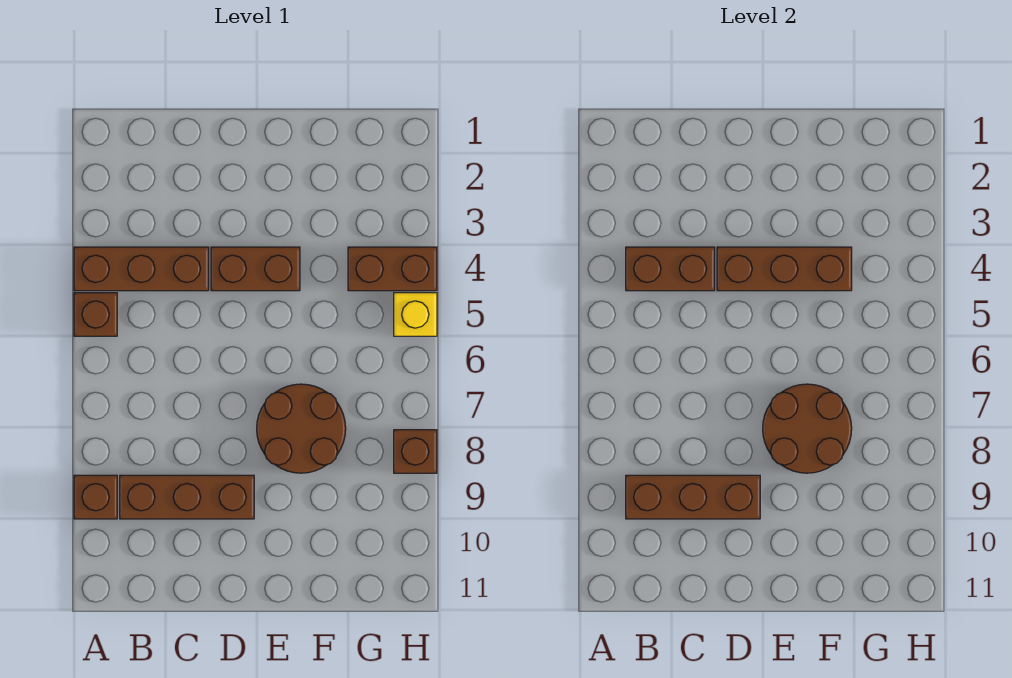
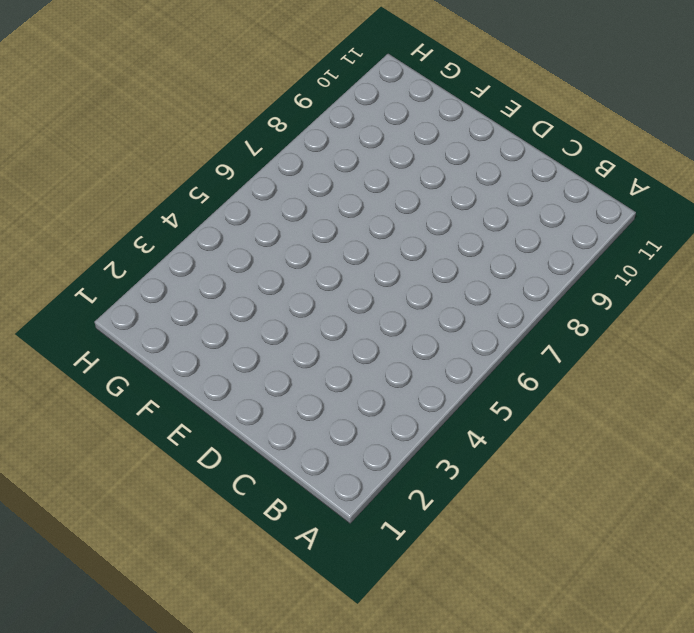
none -> brown 1x3 brick [74,247,209,291]
none -> brown 1x1 brick [74,293,117,336]
none -> brown 1x1 brick [74,475,117,519]

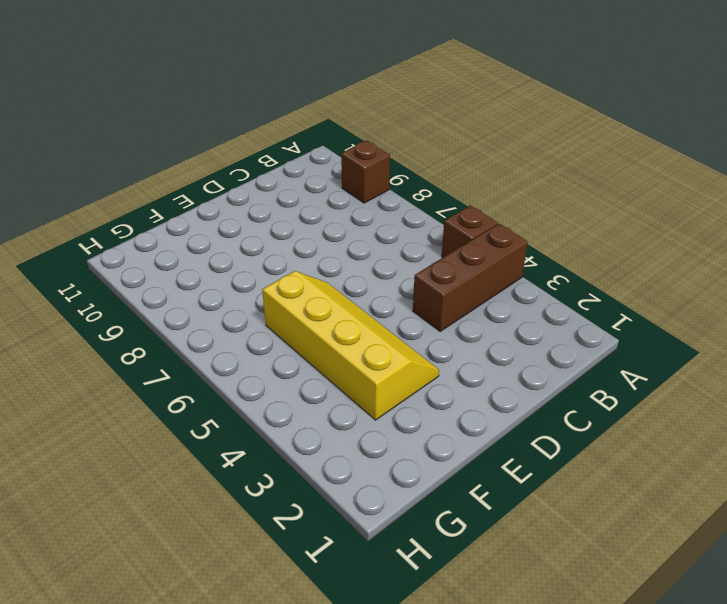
yellow 2x4 slope [262,271,439,420] -> brown 1x2 brick [211,247,300,291]
none -> brown 1x3 brick [120,475,254,519]
none -> brown 2x2 round brick [257,384,346,473]
none -> brown 1x2 brick [348,247,437,291]

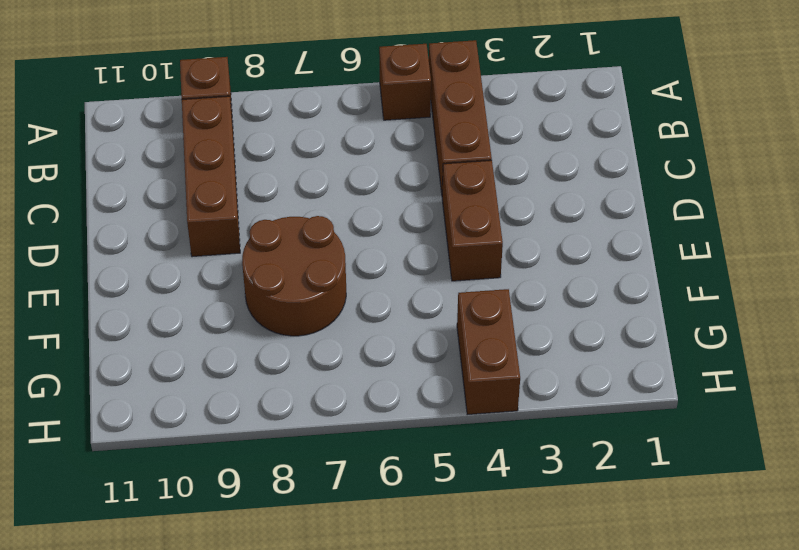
none -> yellow 1x1 brick [394,293,437,336]
none -> brown 1x1 brick [394,430,437,473]
none -> brown 1x2 brick [626,247,715,291]

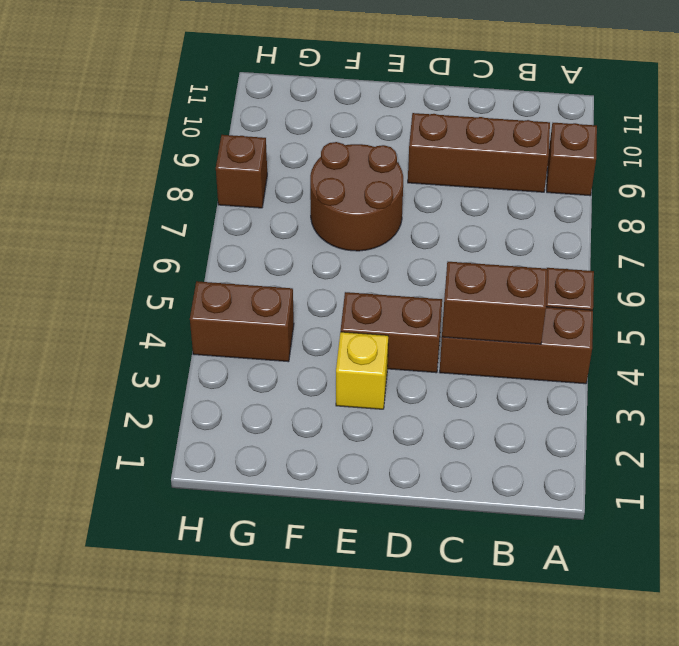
yellow 1x1 brick [336,332,388,409] -> yellow 1x1 brick moved to [394,293,437,336]
none -> brown 1x3 brick [626,475,760,519]
none -> brown 1x3 brick [717,247,852,291]
none -> brown 2x2 round brick [763,384,852,473]

